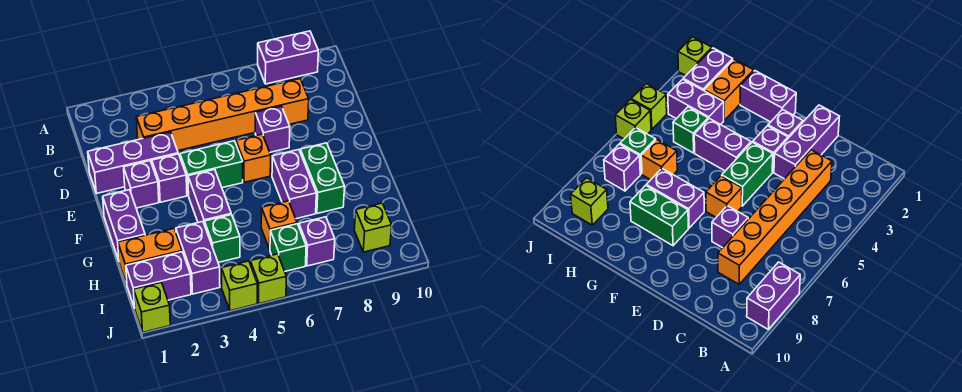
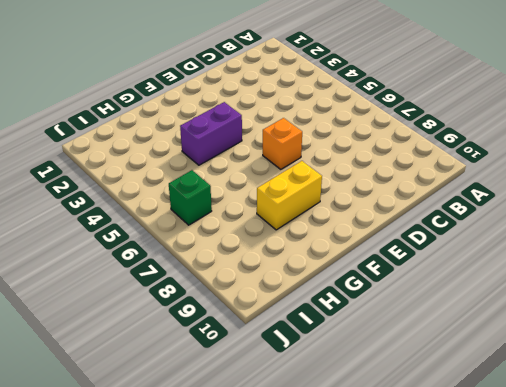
yellow 1x2 brick [257,161,322,230] -> green 1x2 brick [300,143,345,213]
none -> purple 1x2 brick [258,31,318,84]
none -> orange 1x6 brick [136,79,309,151]
none -> purple 1x3 brick [88,132,178,193]

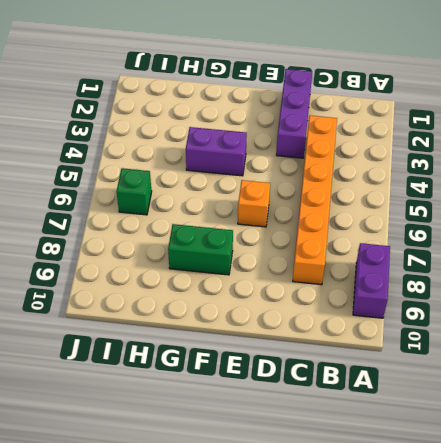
none -> purple 1x1 brick [255,106,290,152]
none -> purple 1x1 brick [124,161,159,208]
none -> purple 1x1 brick [152,154,187,202]

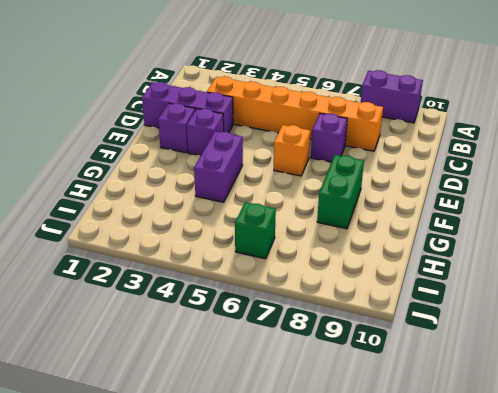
none -> green 1x2 brick [180,141,243,195]
none -> purple 1x2 brick [103,190,145,260]
none -> purple 1x2 brick [272,150,316,219]

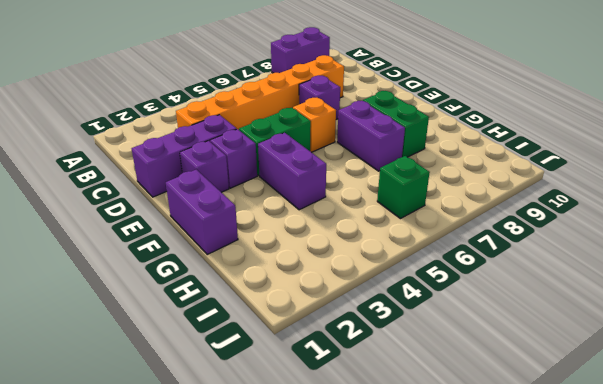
none -> orange 1x2 brick [118,229,182,284]
none -> purple 1x2 brick [176,222,220,294]
none -> green 1x1 brick [205,215,240,262]

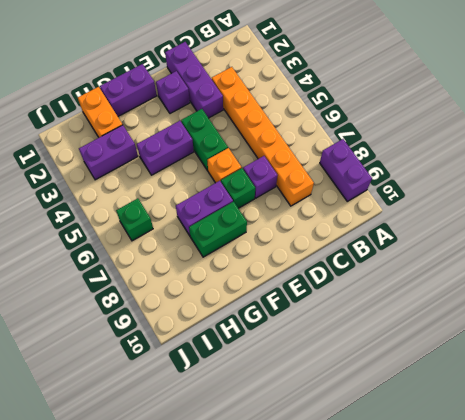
green 1x1 brick [221,168,255,208] -> green 1x1 brick moved to [205,215,240,262]
none -> purple 1x1 brick [152,154,187,202]
none -> orange 1x1 brick [261,201,297,249]
none -> purple 1x2 brick [126,252,191,308]

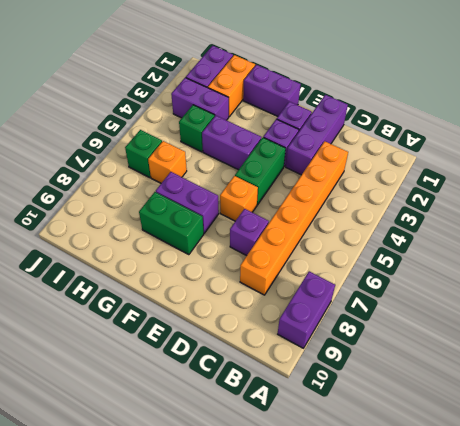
none -> purple 1x1 brick [299,217,335,266]
none -> lime 1x1 brick [354,203,392,252]
none -> lime 1x1 brick [134,282,170,332]

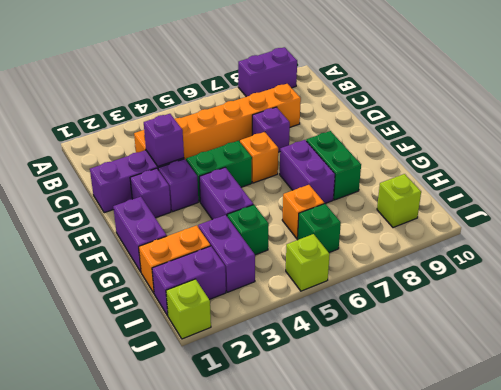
purple 1x1 brick [144,114,184,166] -> purple 1x1 brick moved to [299,217,335,266]
none -> lime 1x1 brick [221,261,257,311]

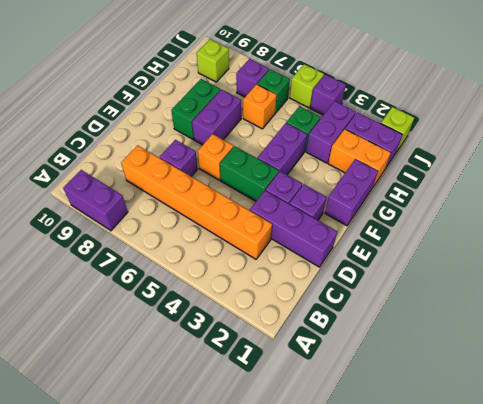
purple 1x1 brick [310,74,346,115] -> lime 1x1 brick [221,261,257,311]

